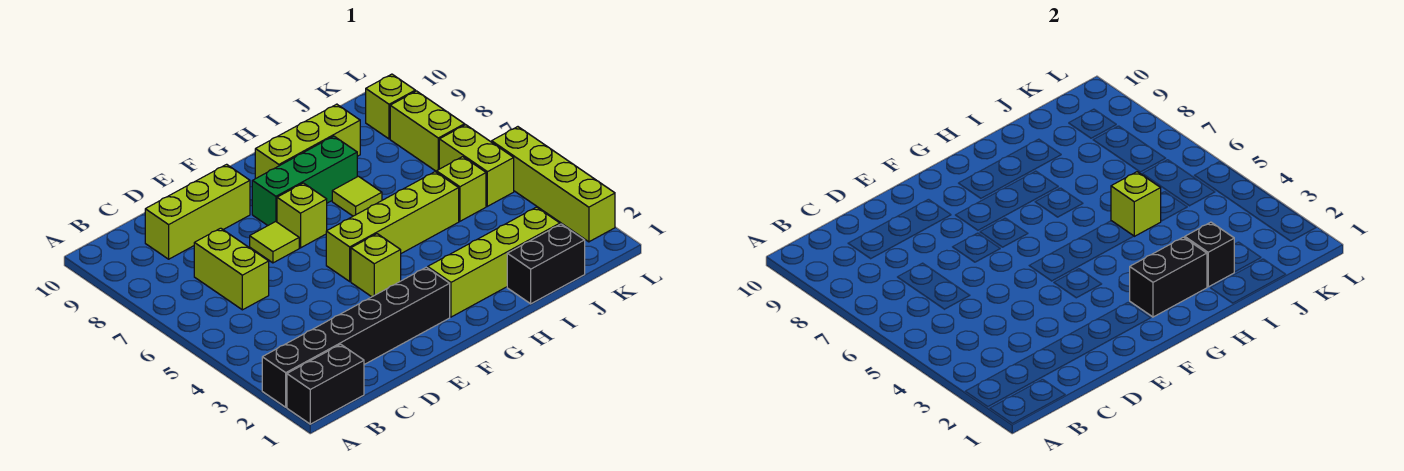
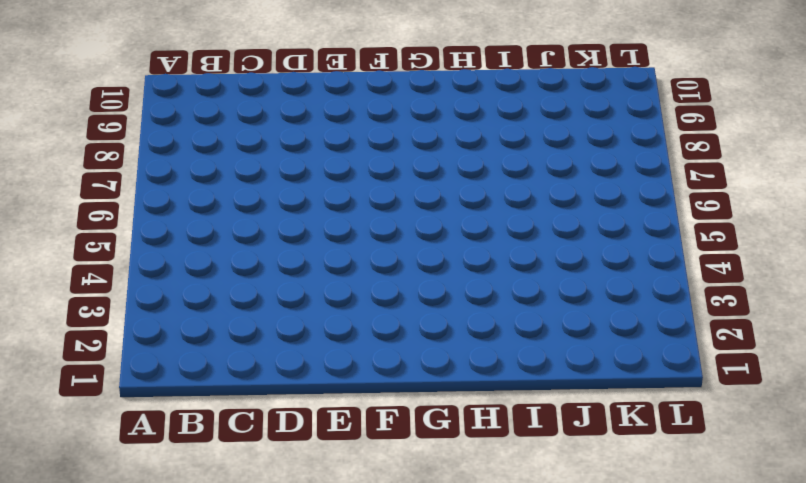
none -> black 1x2 brick [287,344,364,424]
none -> black 1x6 brick [262,267,450,407]
none -> lime 1x2 brick [194,228,269,310]

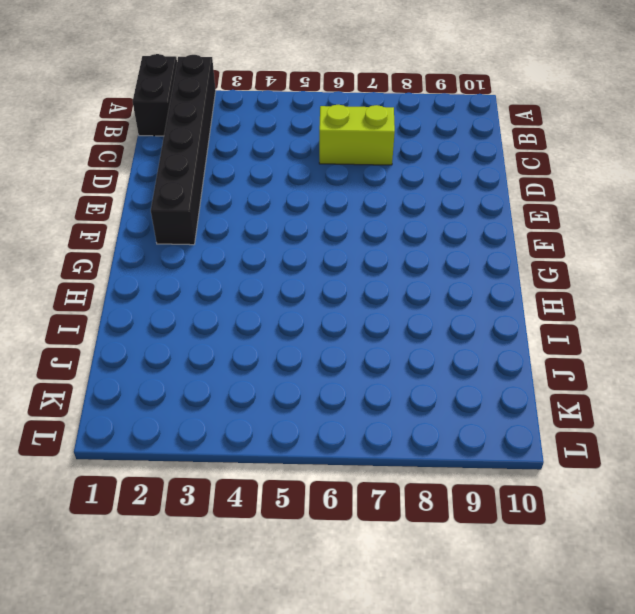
none -> lime 1x3 brick [145,164,250,259]
none -> lime 1x1 tile [250,222,299,263]
none -> lime 1x1 brick [351,234,401,297]

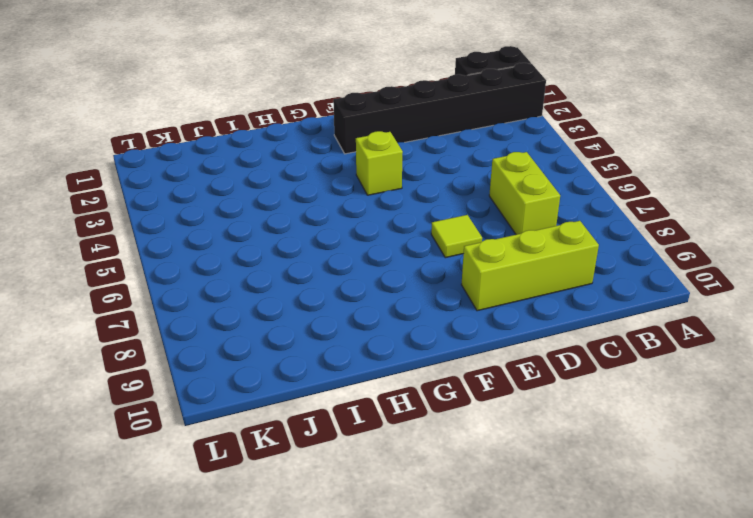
none -> lime 1x4 brick [326,172,459,281]
none -> lime 1x1 brick [277,183,327,248]
none -> green 1x3 brick [252,136,357,225]

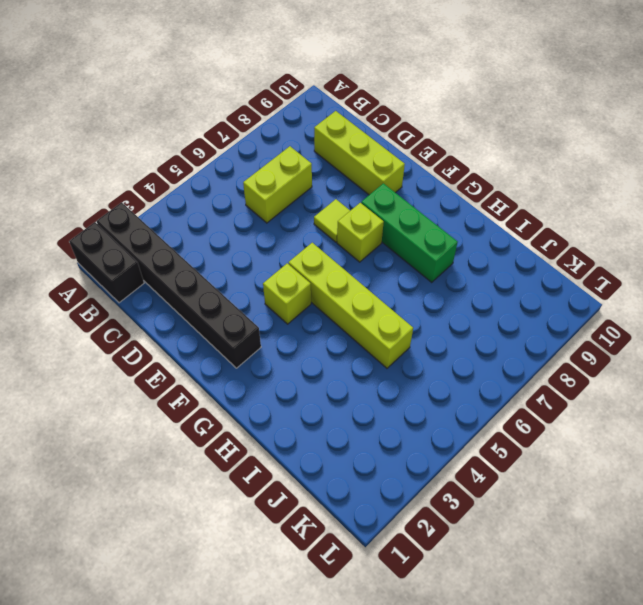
none -> lime 1x4 brick [428,207,560,317]
none -> lime 1x3 brick [255,104,360,179]
none -> lime 1x1 tile [332,176,382,216]

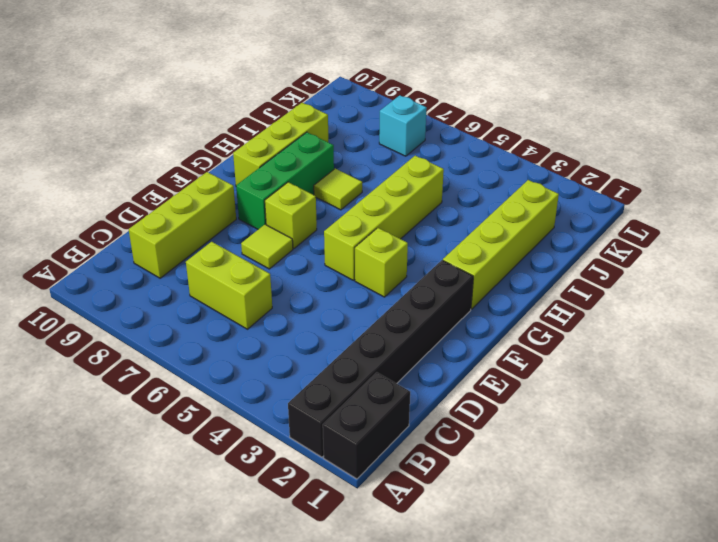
cyan 1x1 brick [379,95,427,156] -> lime 1x2 brick [390,91,465,172]
none -> black 1x2 brick [507,224,585,304]
none -> lime 1x1 brick [437,157,486,221]
none -> lime 1x2 brick [439,125,514,206]

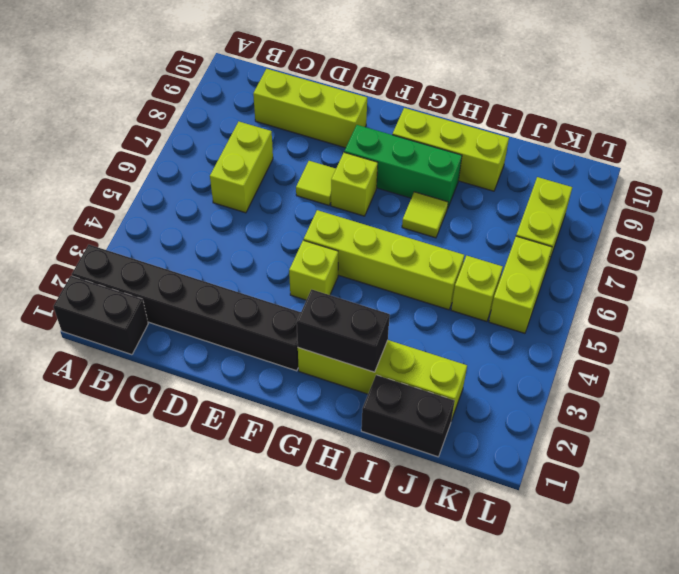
none -> lime 1x1 brick [366,74,415,139]
none -> lime 1x4 brick [492,127,615,242]
none -> black 1x1 brick [1185,222,1234,287]

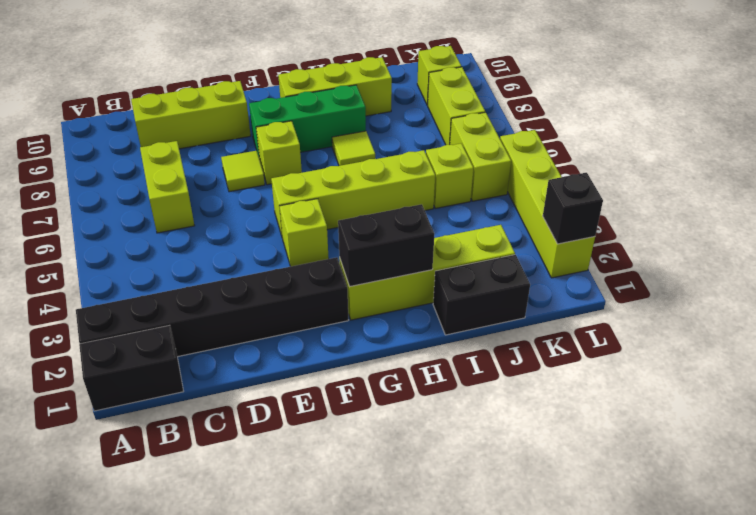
black 1x1 brick [543,173,603,244] -> black 1x1 brick moved to [1185,222,1234,287]
none -> lime 1x1 brick [1111,172,1161,236]

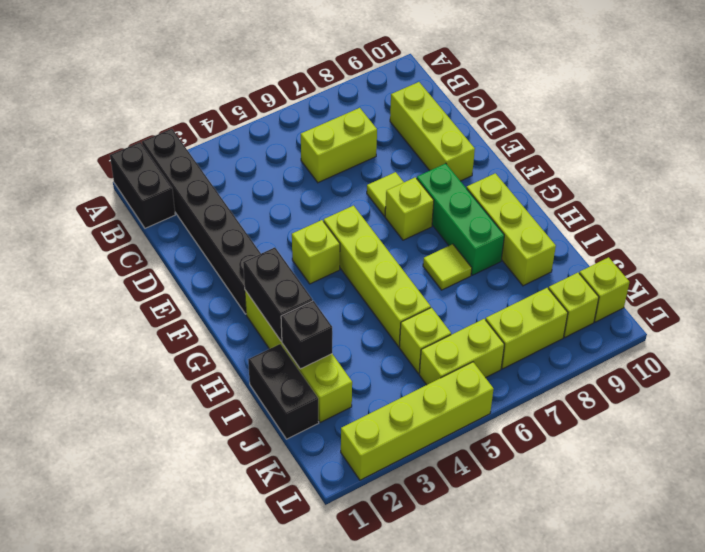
lime 1x1 brick [579,257,629,322] -> lime 1x1 brick moved to [1111,172,1161,236]

